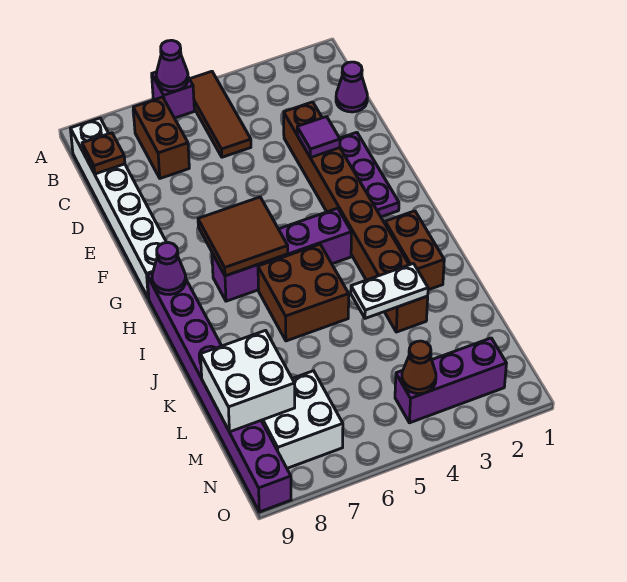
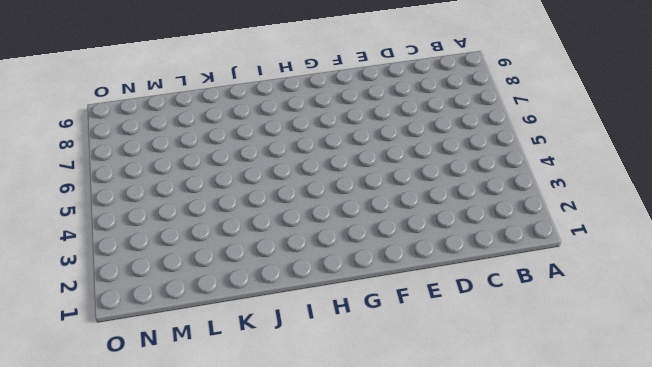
none -> brown 1x3 tile [190,71,251,157]
none -> purple 1x1 brick [152,72,194,118]
none -> brown 1x2 brick [133,97,189,178]

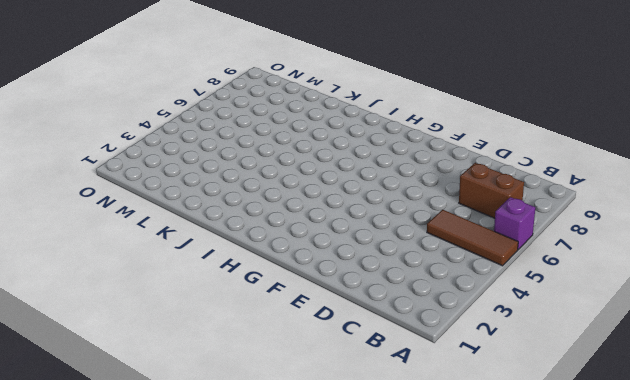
none -> white 1x6 brick [70,118,167,299]
none -> purple 1x1 cone [336,62,367,112]
none -> brown 1x8 brick [284,102,428,332]

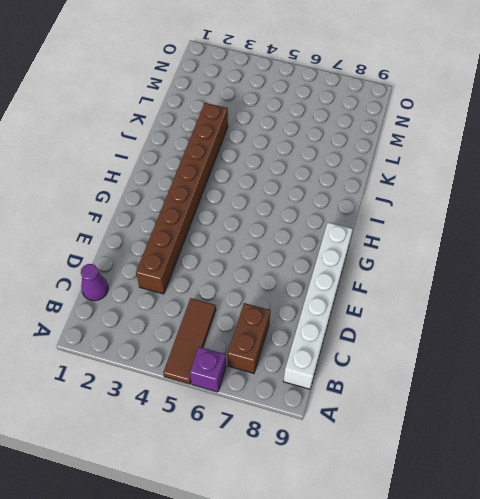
none -> purple 1x3 plate [340,132,399,217]
none -> purple 1x4 brick [212,208,351,301]
none -> purple 1x8 brick [147,273,291,512]

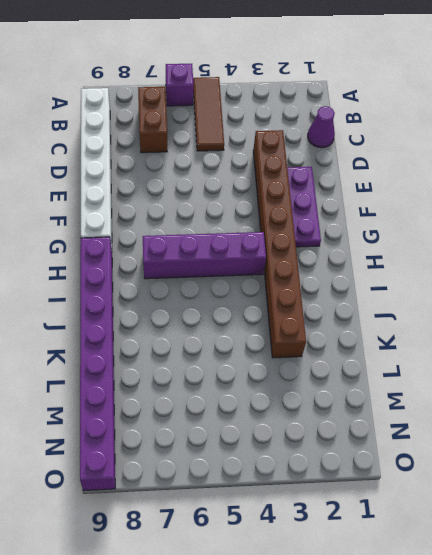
none -> brown 1x2 brick [385,211,444,290]
none -> brown 2x2 brick [258,244,349,341]
none -> white 2x2 brick [261,371,343,468]

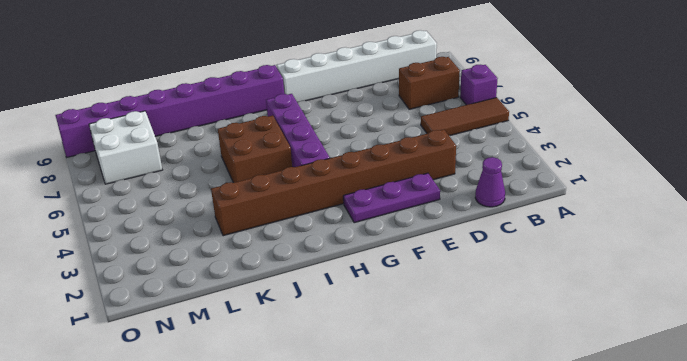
none -> brown 1x2 brick [385,211,444,290]
none -> purple 1x3 brick [395,338,507,423]
none -> purple 1x1 cone [156,40,188,91]

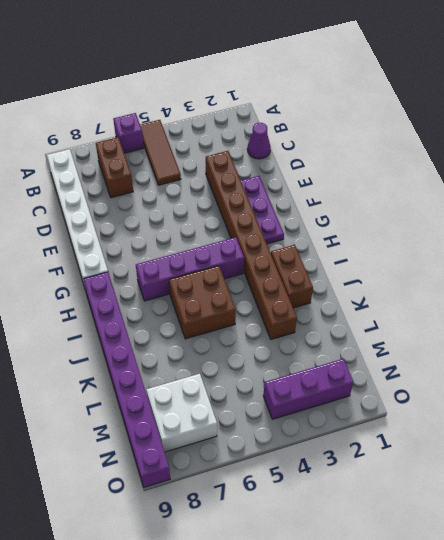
none -> purple 1x1 cone [156,40,188,91]
none -> brown 1x1 plate [82,133,125,174]
none -> purple 1x1 tile [297,117,340,158]

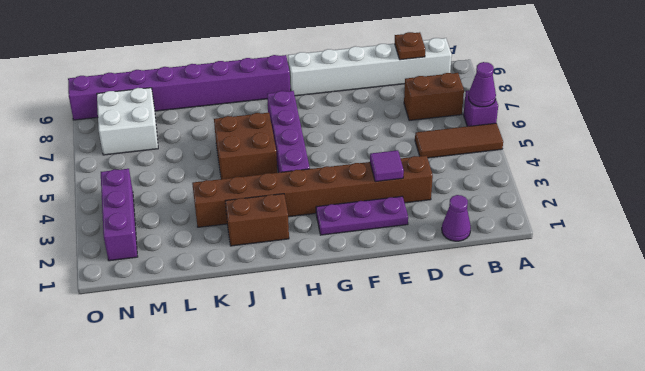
none -> brown 2x2 tile [198,197,288,276]
none -> purple 1x1 cone [152,243,186,295]
none -> white 1x2 plate [351,264,428,318]

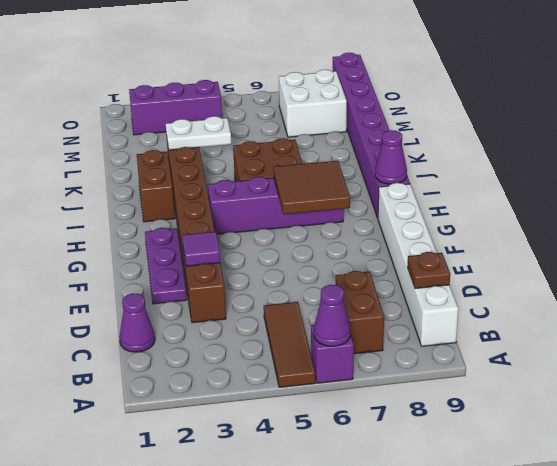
none -> white 2x2 brick [201,330,295,432]
none -> brown 1x1 cone [402,341,436,394]

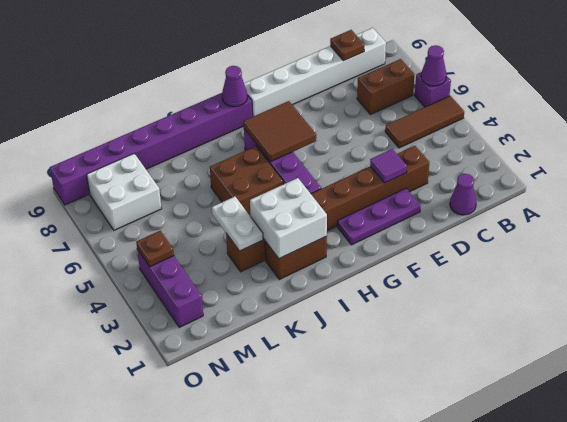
white 2x2 brick [250,178,327,259] -> white 2x2 brick moved to [201,330,295,432]
brown 1x1 plate [136,231,174,267] -> brown 1x1 cone [402,341,436,394]

